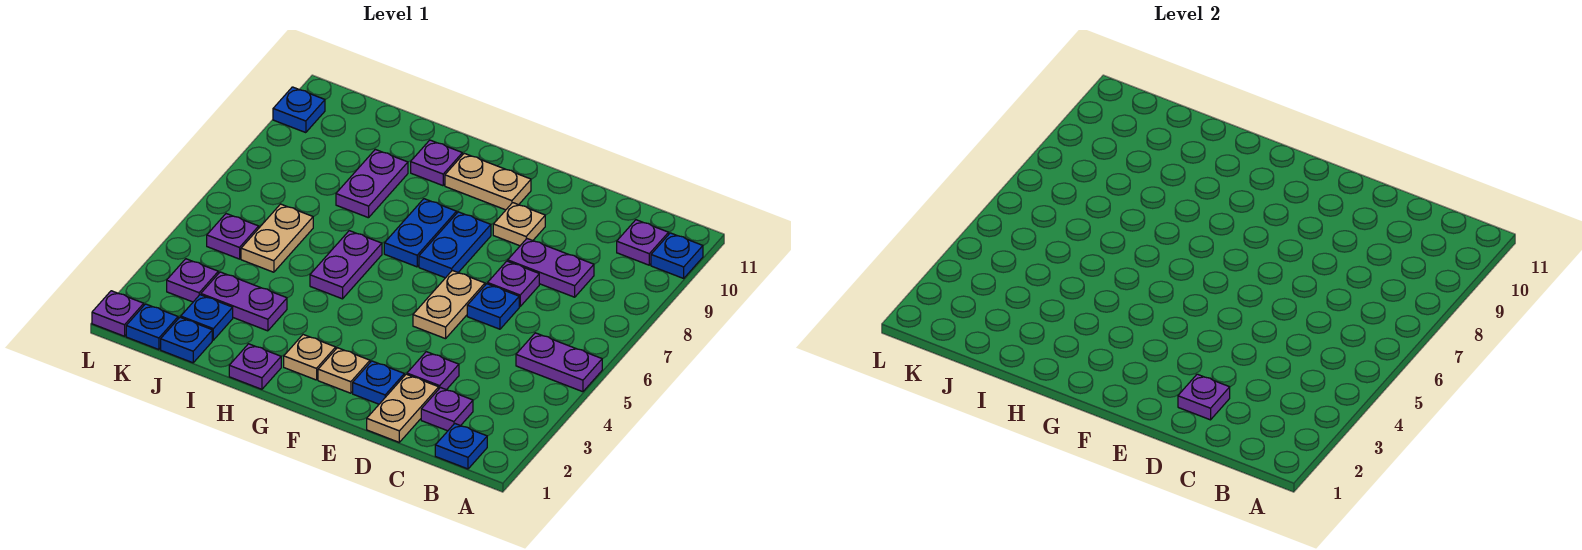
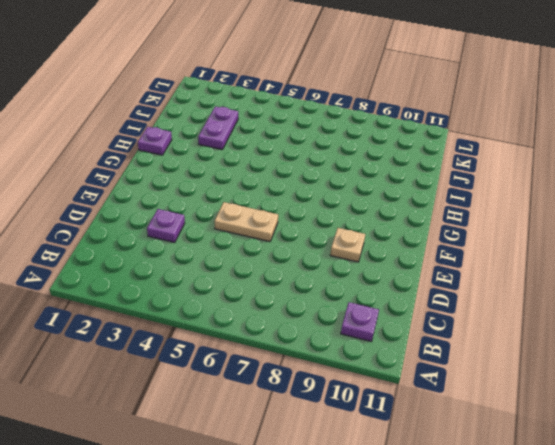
none -> purple 1x2 plate [516,333,602,392]
none -> blue 1x1 plate [651,233,703,278]
none -> blue 1x1 plate [435,424,487,469]
none -> purple 1x1 plate [421,388,473,431]

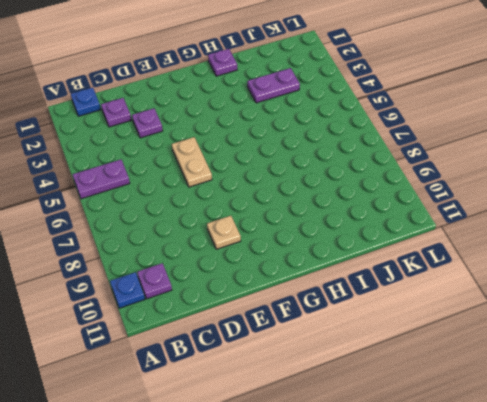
none -> purple 1x2 plate [508,239,594,297]
none -> tan 1x2 plate [367,374,439,442]
none -> blue 1x1 plate [467,284,519,329]
none -> purple 1x1 plate [488,261,539,306]

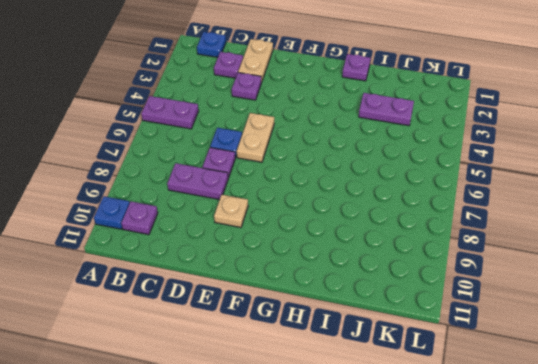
none -> blue 1x1 plate [353,361,404,404]
none -> tan 1x1 plate [318,348,370,393]
none -> blue 1x2 plate [419,212,491,278]
none -> tan 1x2 plate [445,153,531,210]

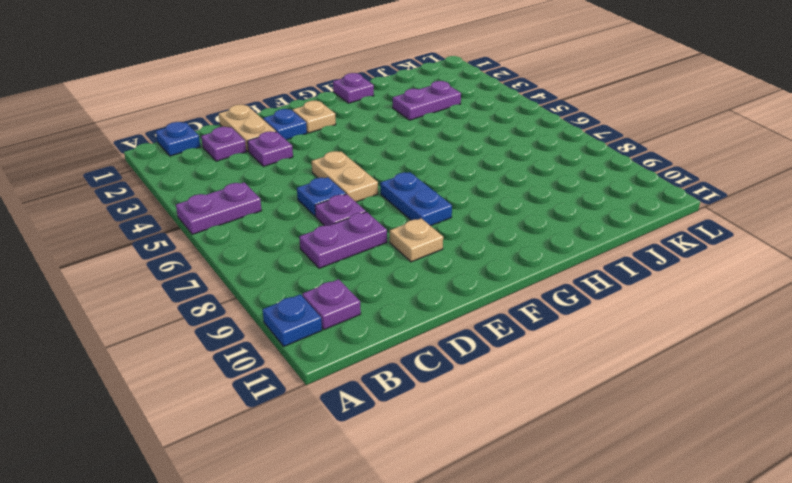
none -> tan 1x2 plate [445,153,531,210]
none -> tan 1x1 plate [284,335,336,380]
none -> blue 1x2 plate [384,199,457,267]
none -> purple 1x2 plate [310,231,382,299]

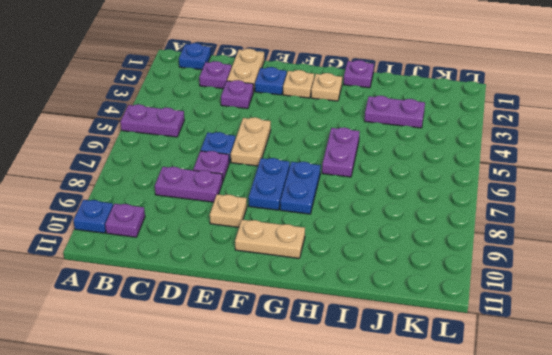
none -> purple 1x1 plate [411,140,462,186]
none -> purple 1x2 plate [336,149,408,218]
none -> blue 1x1 plate [161,317,212,363]
none -> blue 1x1 plate [181,295,233,340]

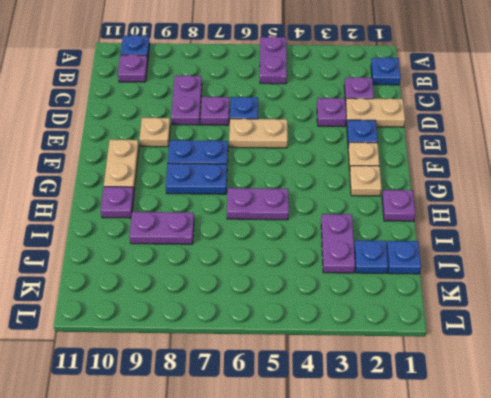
none -> tan 1x2 plate [241,204,313,272]
none -> blue 1x1 plate [126,304,178,350]
none -> purple 1x1 plate [167,259,218,302]
none -> purple 1x1 plate [207,214,259,259]

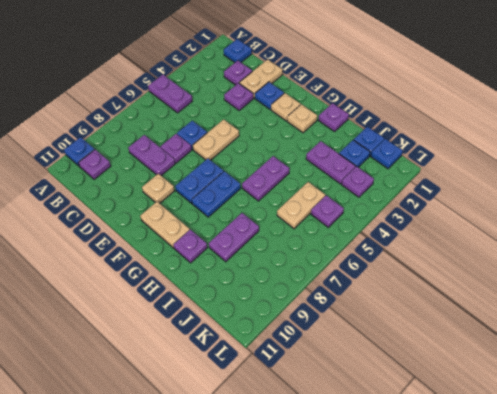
none -> purple 1x1 plate [92,291,144,336]
none -> blue 1x1 plate [273,87,325,133]
none -> purple 1x1 plate [1178,374,1230,420]

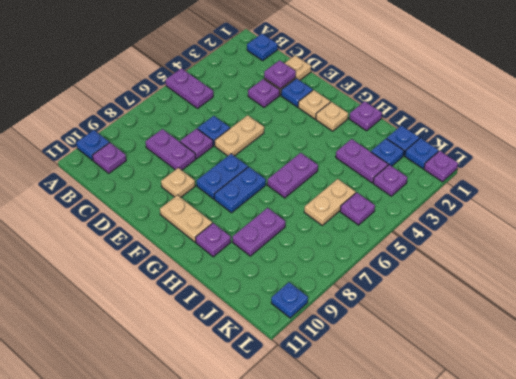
none -> purple 1x1 plate [421,388,473,431]

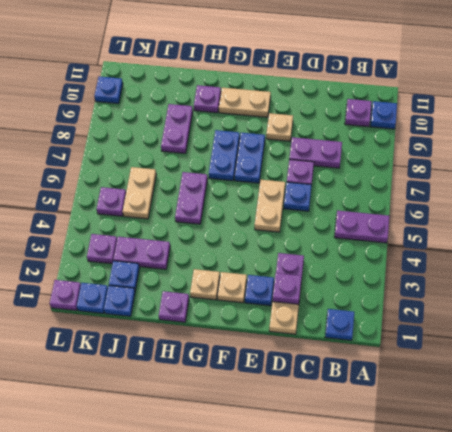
none -> purple 1x1 plate [421,388,473,431]

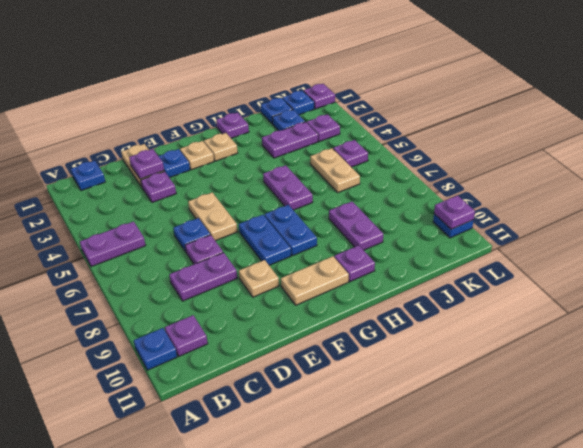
purple 1x1 plate [434,195,475,229] -> purple 1x1 plate moved to [421,388,473,431]

